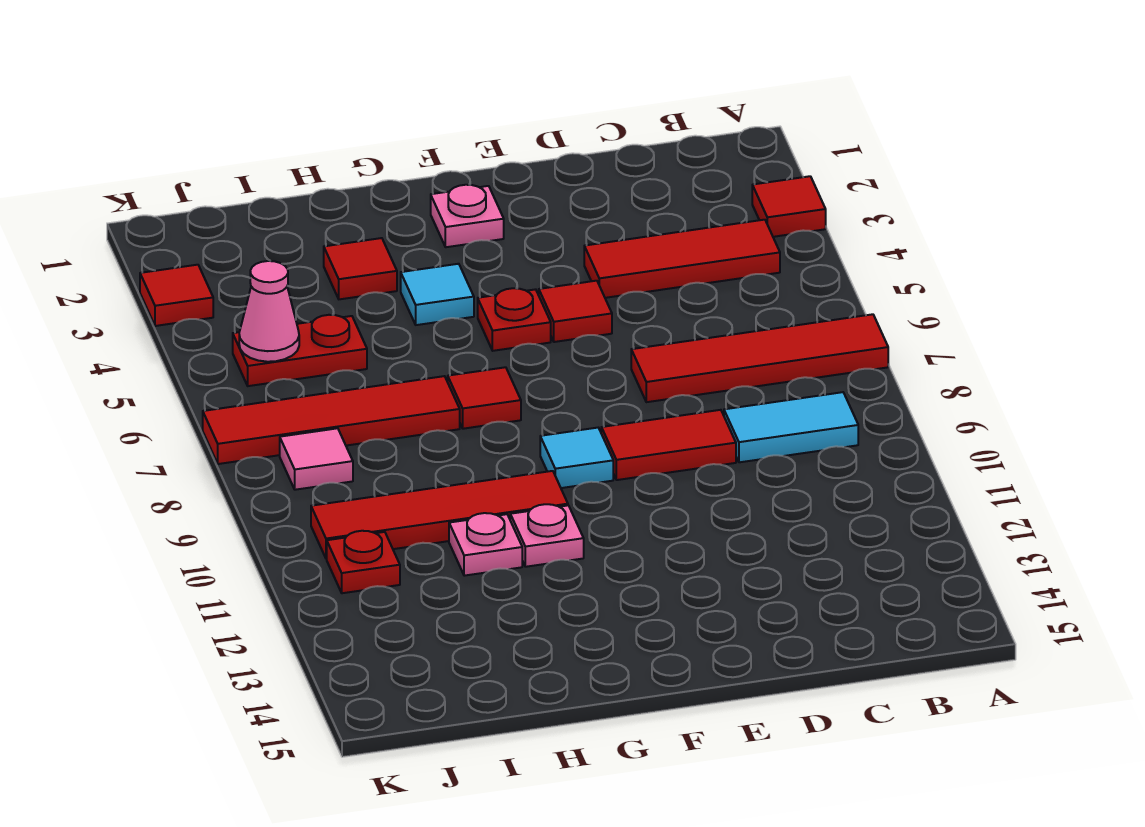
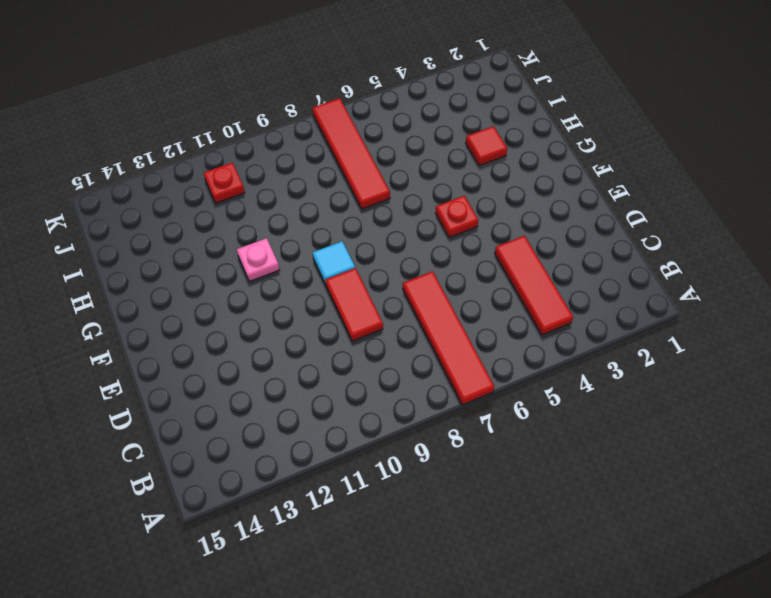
none -> red 1x1 tile [752,176,826,237]
none -> cyan 1x2 tile [724,392,858,462]
none -> red 1x1 tile [539,281,612,342]

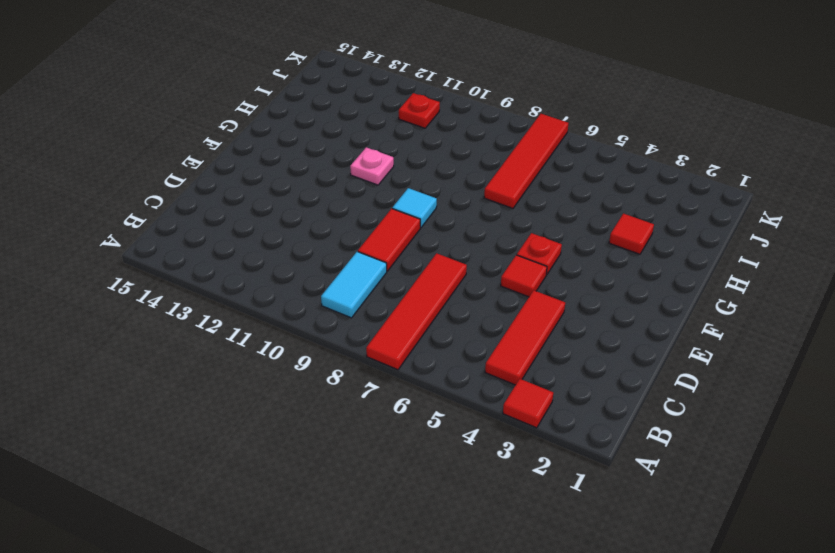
none -> pink 1x1 plate [431,185,504,247]
none -> cyan 1x1 tile [401,264,474,325]
none -> red 1x1 tile [448,367,521,429]

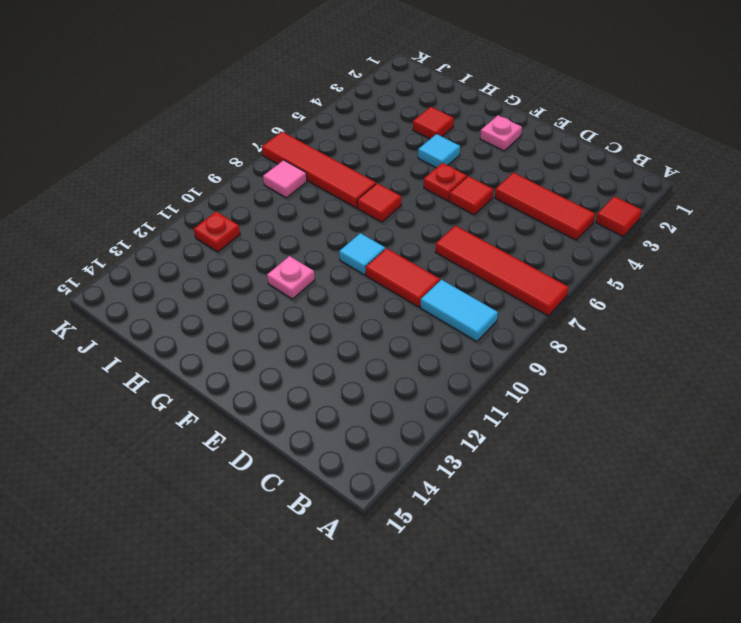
none -> red 1x4 tile [311,471,568,559]
none -> pink 1x1 plate [449,513,522,576]
none -> red 1x2 plate [233,315,367,386]

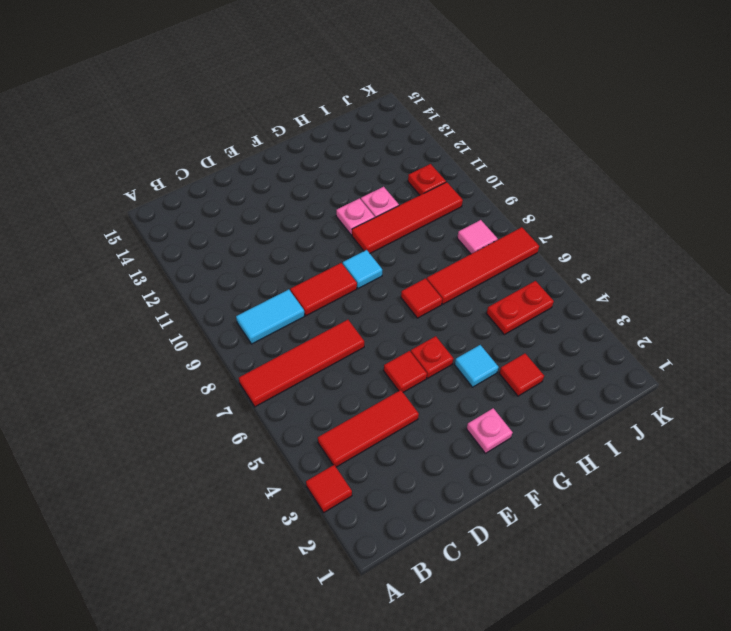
none -> red 1x1 tile [140,265,213,326]
none -> pink 1x1 cone [239,261,299,362]

